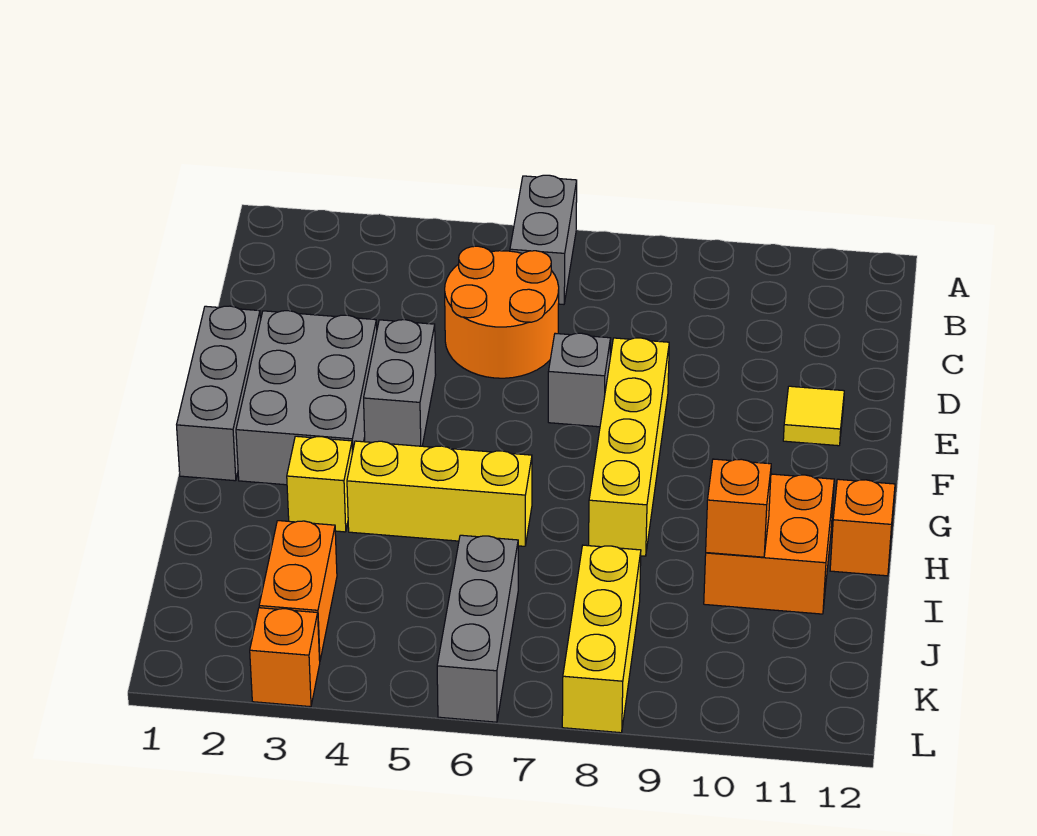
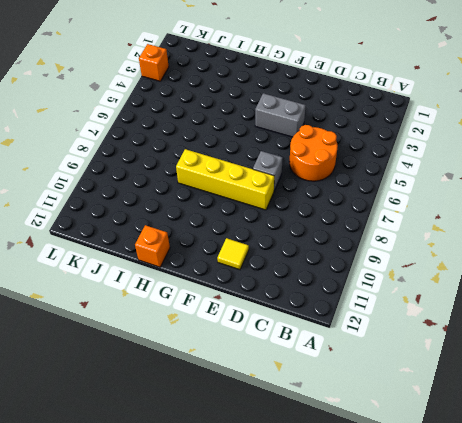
none -> grey 1x2 brick [510,175,577,304]
none -> grey 1x3 brick [177,306,260,481]
none -> grey 2x3 brick [236,311,377,485]

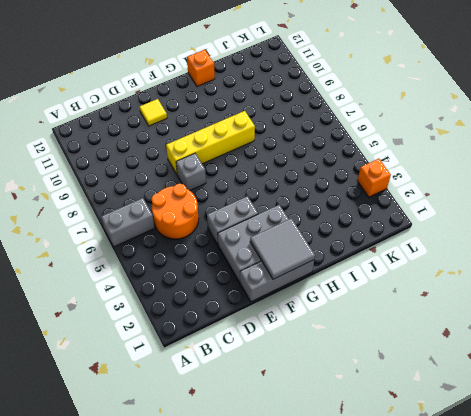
grey 2x2 tile [250,218,315,279] -> none
none -> yellow 1x1 brick [287,436,352,532]
none -> yellow 1x3 brick [347,441,532,546]
none -> orange 2x2 brick [704,474,834,614]

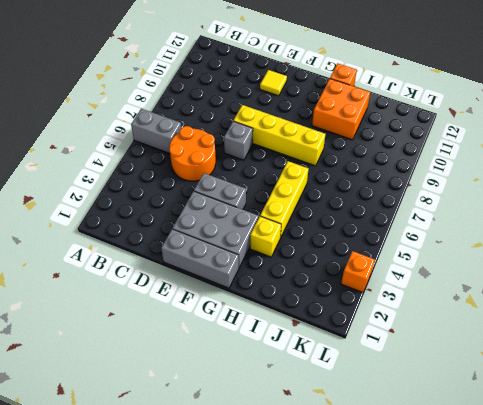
none -> orange 1x2 brick [259,521,337,660]
none -> grey 1x3 brick [437,535,518,722]
none -> yellow 1x3 brick [562,545,641,733]

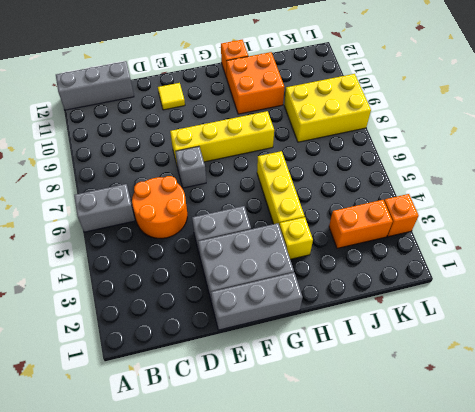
grey 1x3 brick [56,61,134,110] -> grey 1x3 brick moved to [437,535,518,722]
yellow 2x3 brick [284,74,371,142] -> yellow 1x3 brick [562,545,641,733]
none -> orange 1x1 brick [706,459,771,557]

